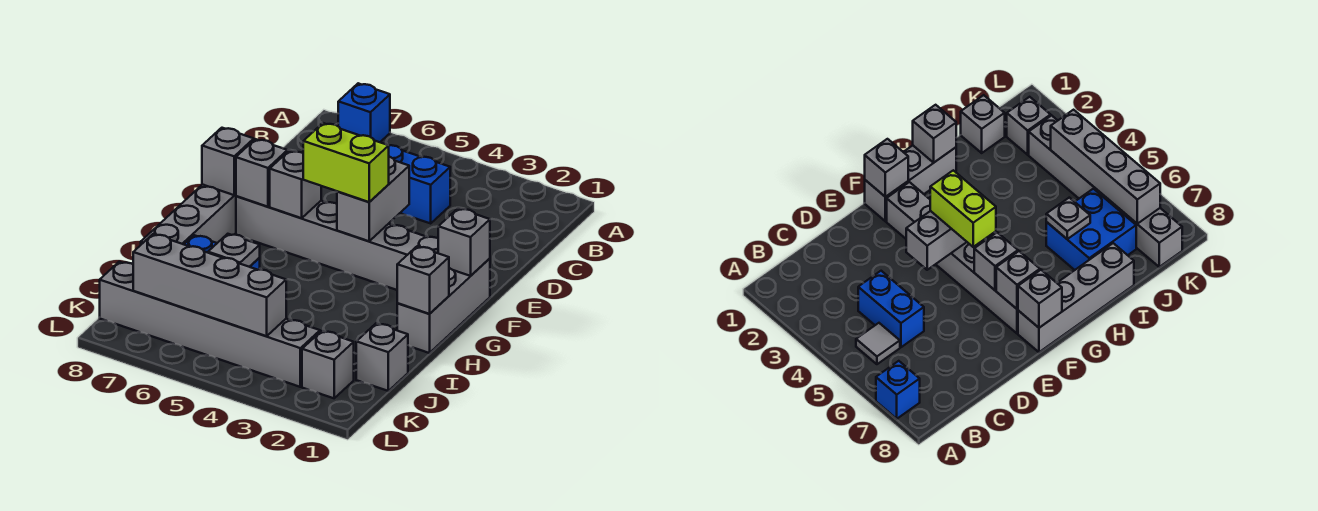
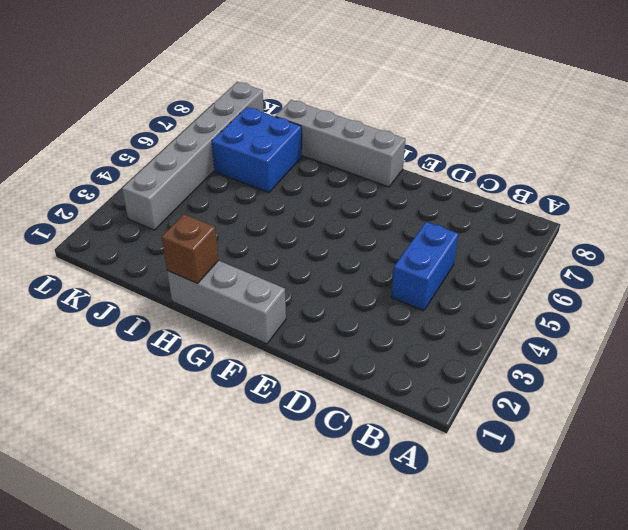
brown 1x1 brick [162,214,219,283] -> grey 1x1 brick [397,246,449,314]
none -> blue 1x1 brick [338,83,390,142]
none -> grey 1x1 tile [856,323,900,364]
none -> grey 1x6 brick [236,196,438,290]

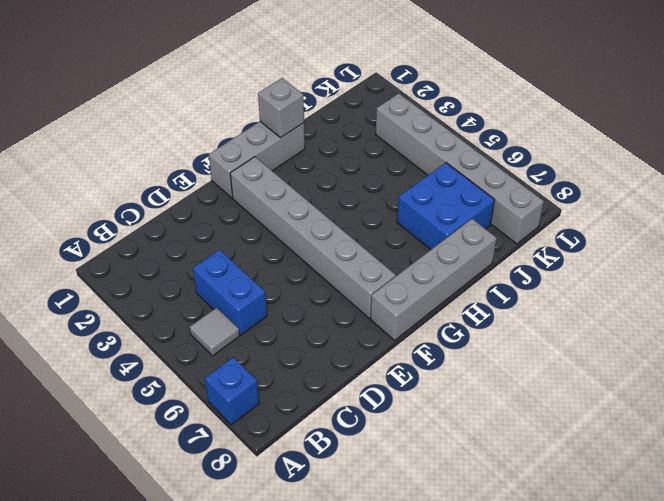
none -> grey 1x1 brick [356,324,408,391]
none -> grey 1x1 brick [302,331,354,398]
none -> grey 1x2 brick [337,157,409,241]

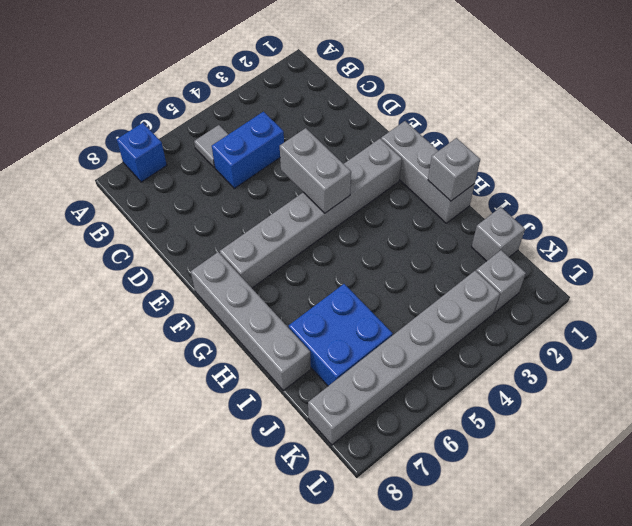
none -> grey 1x1 brick [438,208,490,276]
none -> grey 1x1 brick [270,151,321,218]
none -> grey 1x1 brick [236,139,288,207]

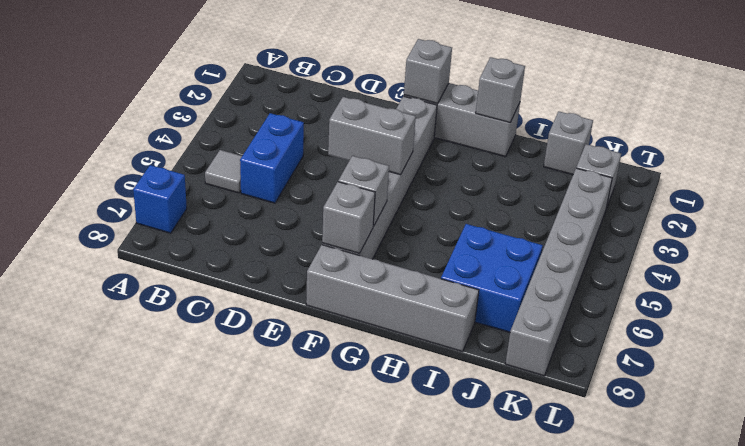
none -> grey 1x1 brick [202,128,254,195]
none -> grey 1x1 plate [208,234,260,267]
none -> grey 1x4 brick [133,234,286,336]

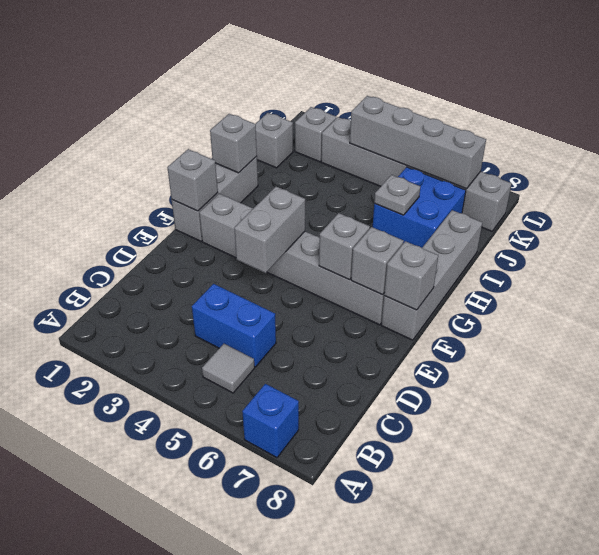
none -> lime 1x2 brick [303,123,389,202]

